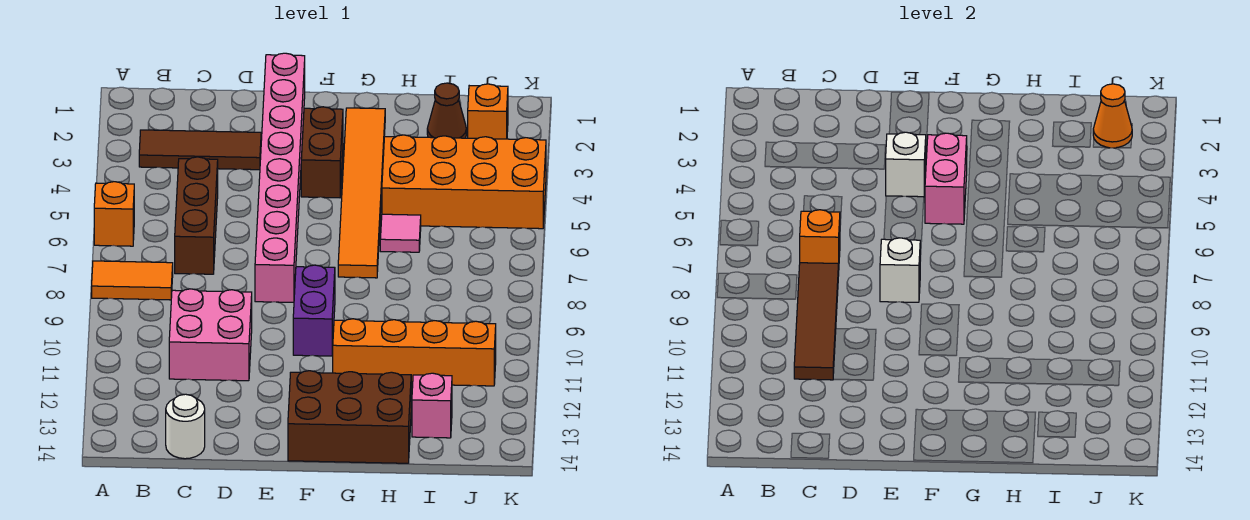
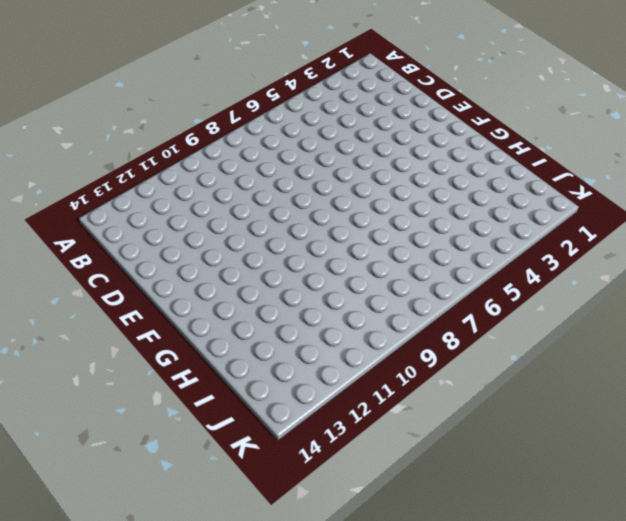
none -> orange 1x1 brick [94,182,134,246]
none -> orange 1x2 tile [92,261,173,300]
none -> brown 1x3 tile [139,130,261,170]

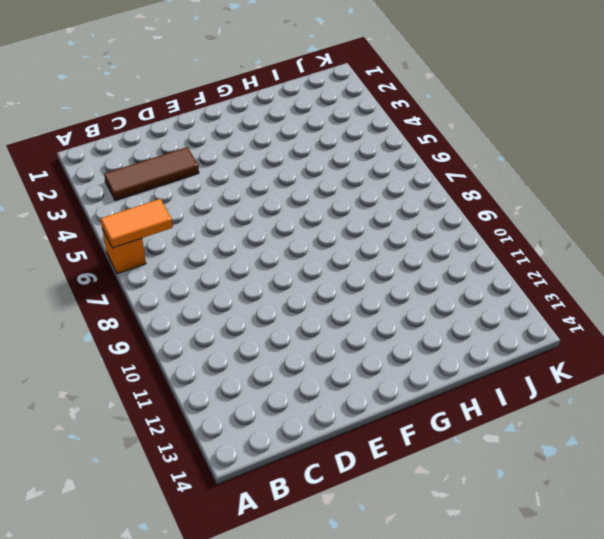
orange 1x2 tile [100,199,173,248] -> orange 1x2 tile moved to [92,261,173,300]
none -> brown 1x3 brick [175,157,218,274]
none -> pink 2x2 brick [169,289,252,381]
none -> white 1x1 round brick [166,394,205,459]

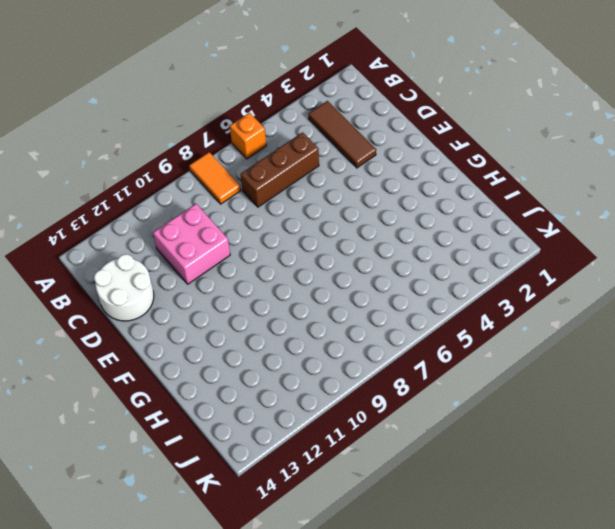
white 2x2 round brick [94,254,154,321] -> white 1x1 round brick [166,394,205,459]
none -> pink 1x8 brick [255,53,305,302]
none -> brown 1x2 brick [301,107,343,198]
none -> purple 1x2 brick [293,265,335,356]

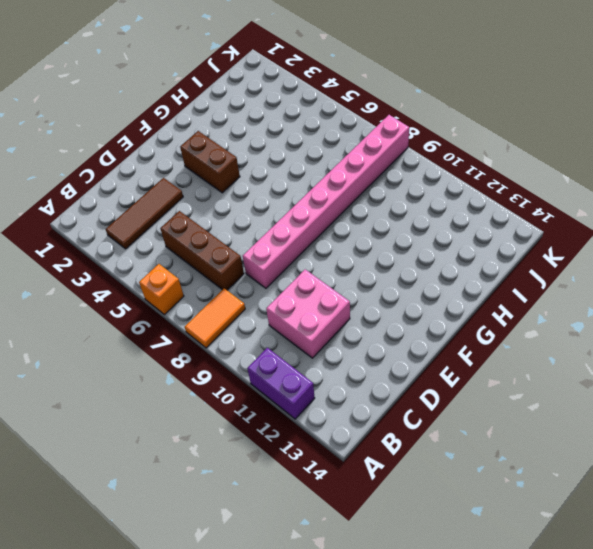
purple 1x2 brick [247,348,315,419] -> purple 1x2 brick moved to [293,265,335,356]
pink 1x8 brick [243,115,409,288] -> pink 1x8 brick turned to [255,53,305,302]
none -> white 1x1 round brick [166,394,205,459]
none -> brown 2x3 brick [288,371,411,463]
none -> orange 1x6 tile [338,108,385,278]

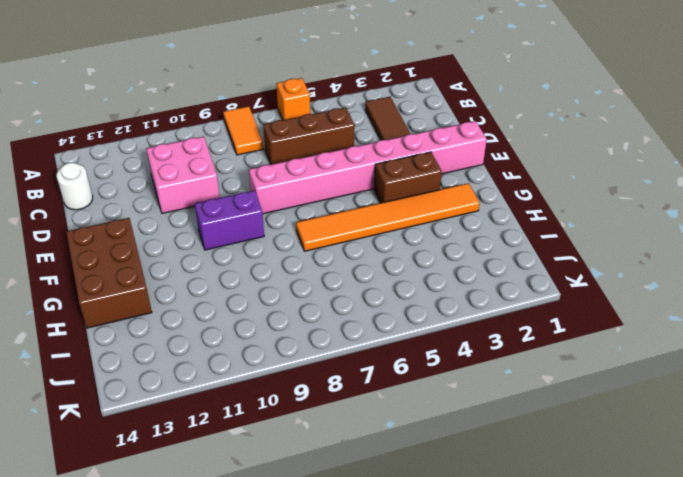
none -> orange 1x4 brick [332,319,496,386]
none -> orange 2x4 brick [382,135,546,229]
none -> pink 1x1 tile [380,214,421,252]

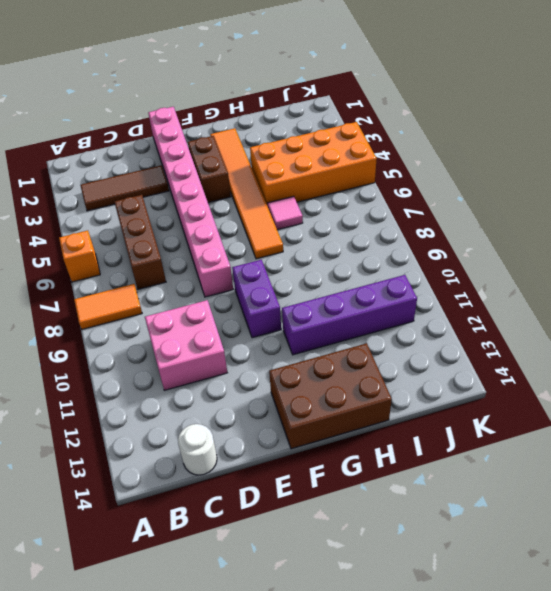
purple 1x4 brick [282,275,417,355] -> orange 1x4 brick [332,319,496,386]
none -> brown 1x1 cone [427,83,466,138]
none -> pink 1x1 brick [412,373,452,438]
none -> orange 1x1 brick [468,84,508,139]

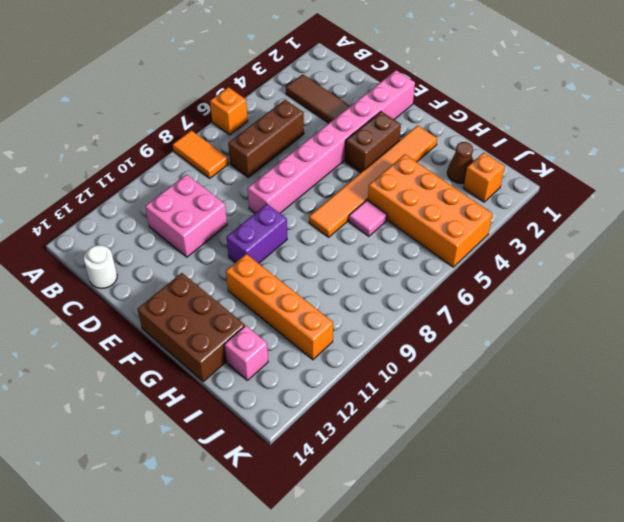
none -> orange 1x1 brick [800,210,840,264]
none -> brown 1x4 tile [794,263,839,380]
none -> white 1x1 brick [886,132,926,197]

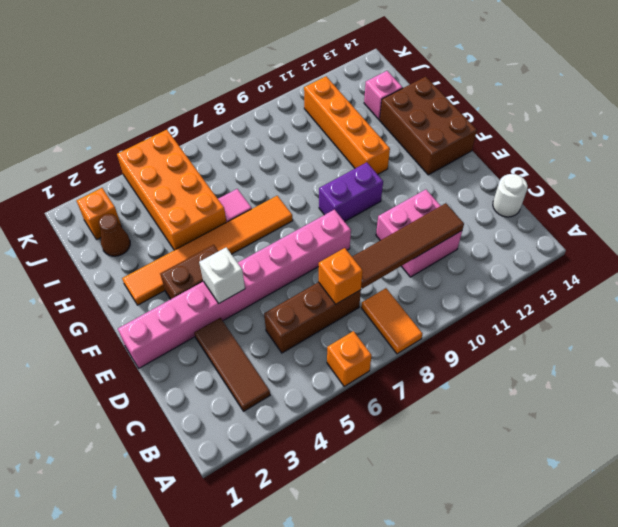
none -> white 1x1 brick [880,238,920,302]
none -> pink 1x2 brick [925,133,967,224]
none -> orange 1x1 cone [1093,84,1132,148]

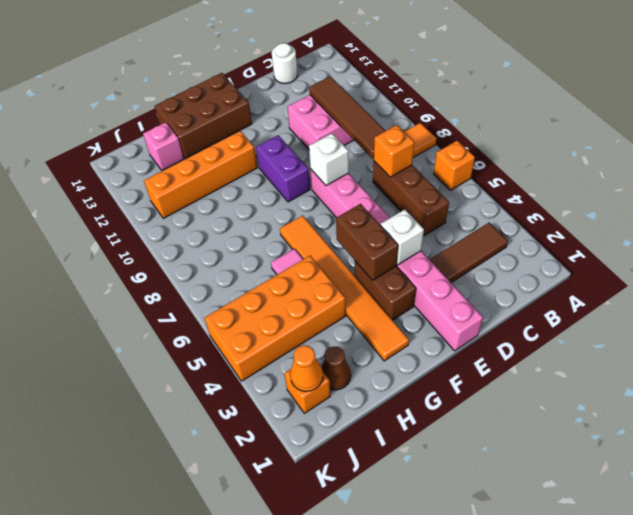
brown 1x2 brick [336,204,398,280] -> pink 1x2 brick [925,133,967,224]

